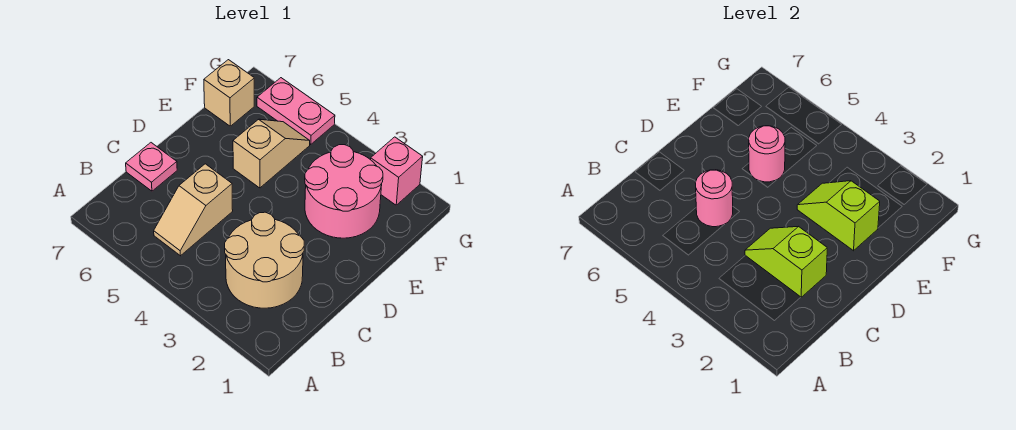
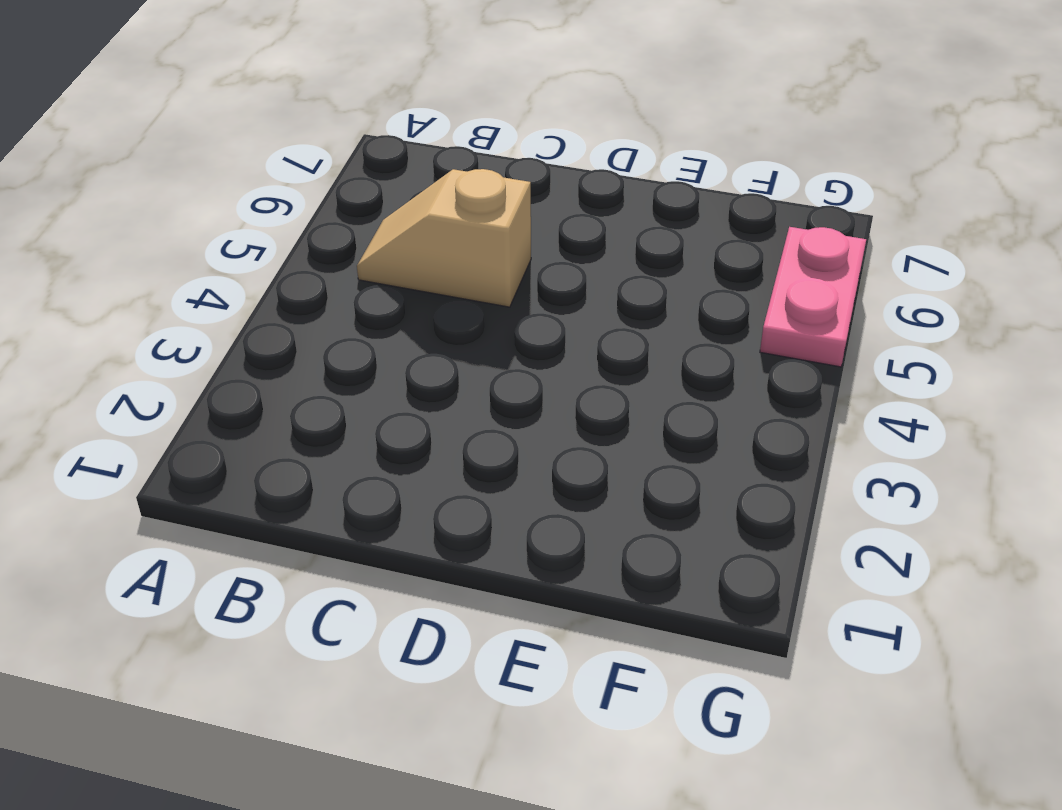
none -> tan 2x2 round brick [225,212,304,308]
none -> pink 1x1 plate [126,143,177,191]
none -> pink 2x2 round brick [305,145,383,238]

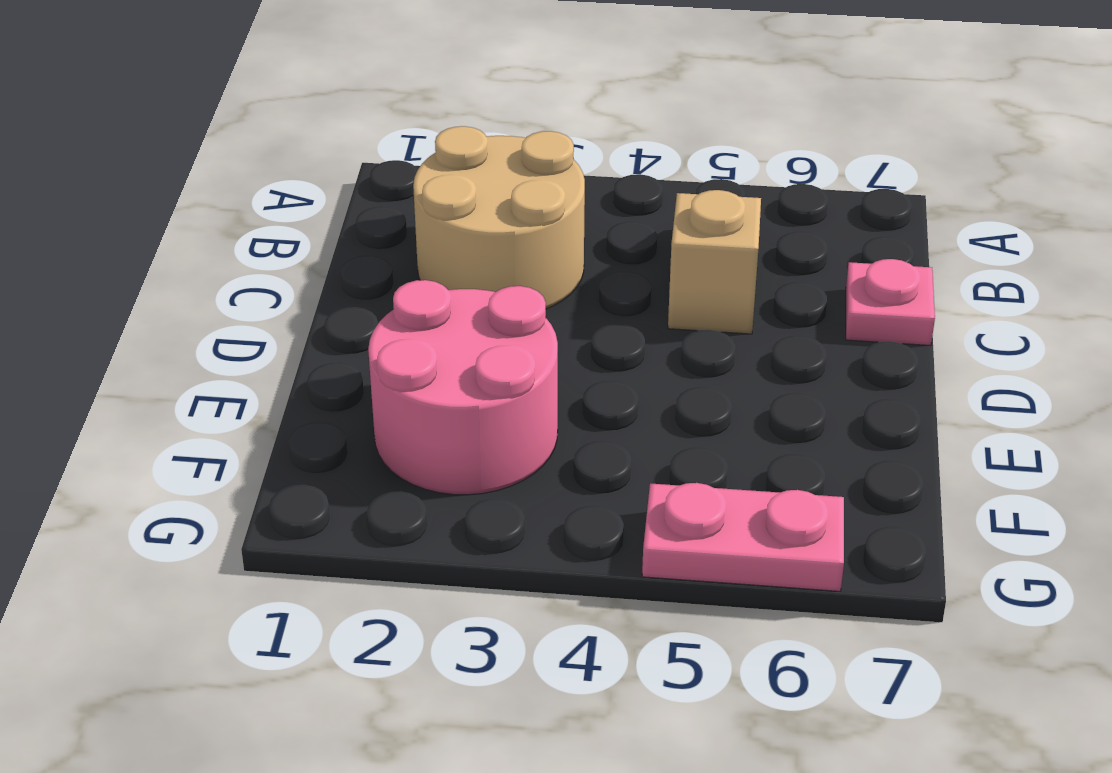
none -> tan 1x2 slope [233,119,310,188]
none -> tan 1x1 brick [204,60,254,126]
none -> pink 1x1 brick [371,137,423,205]

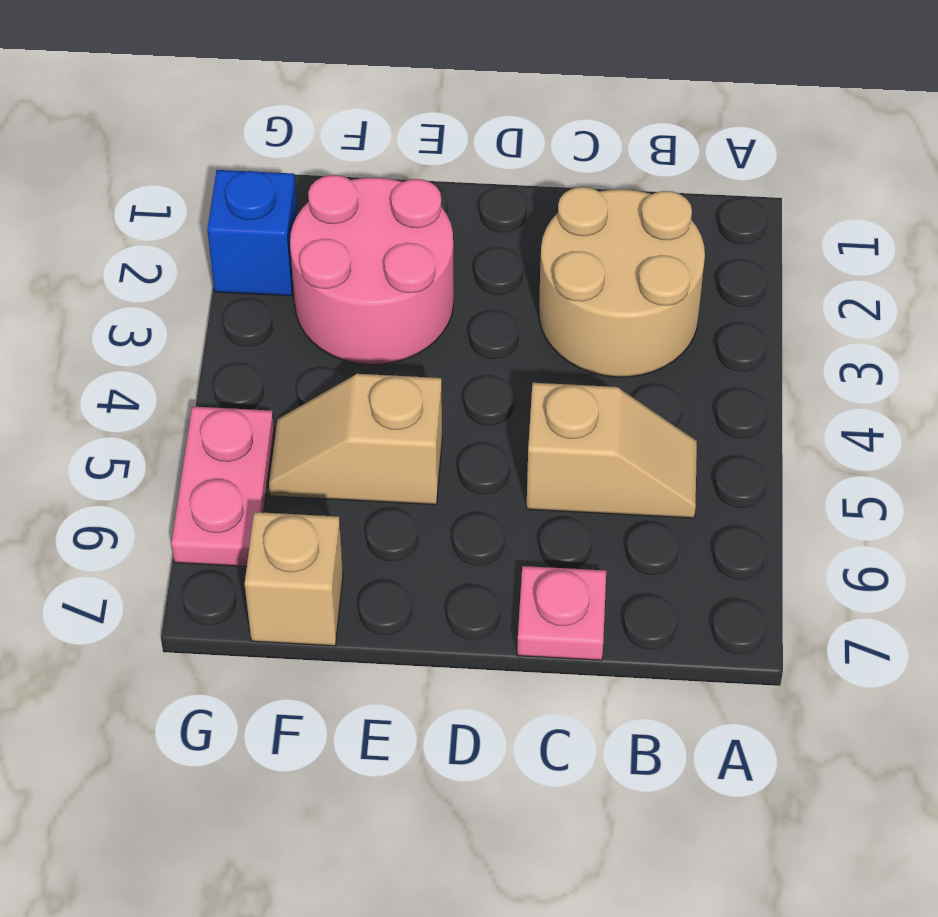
blue 1x1 brick [207,170,298,296] -> pink 1x1 brick [371,137,423,205]
none -> lime 1x2 slope [745,227,827,297]
none -> pink 1x1 round brick [695,170,733,227]
none -> lime 1x2 slope [797,181,880,251]

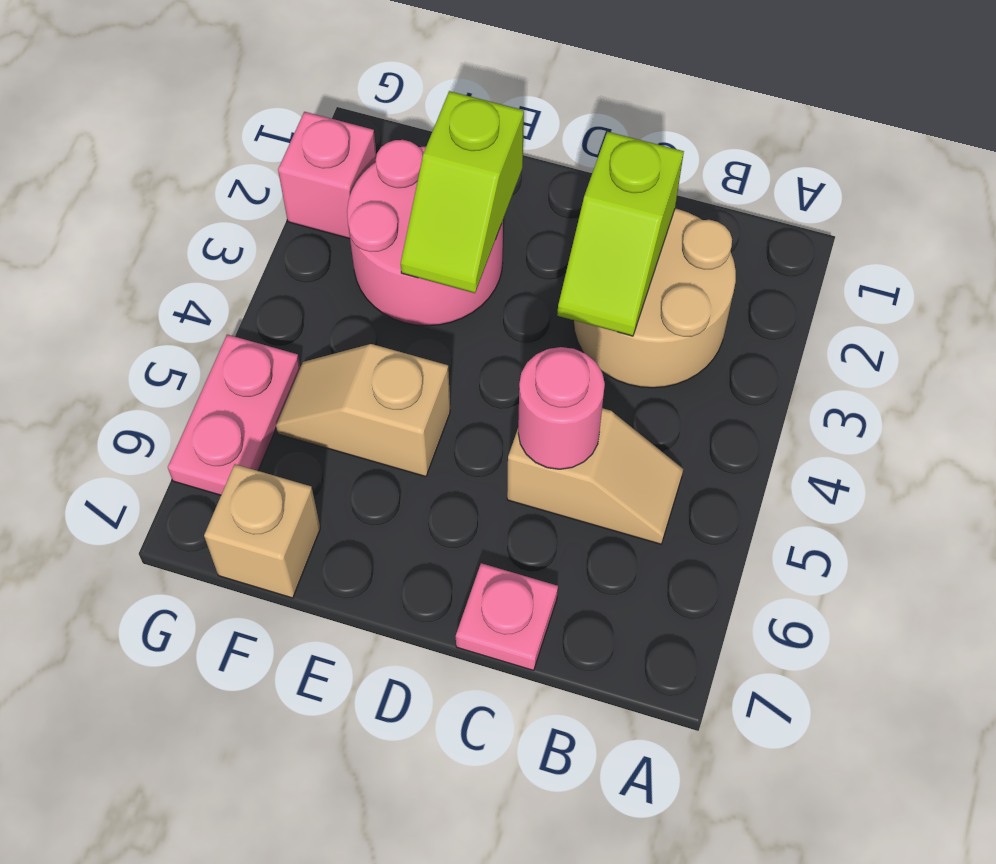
none -> pink 1x1 round brick [749,126,785,182]

